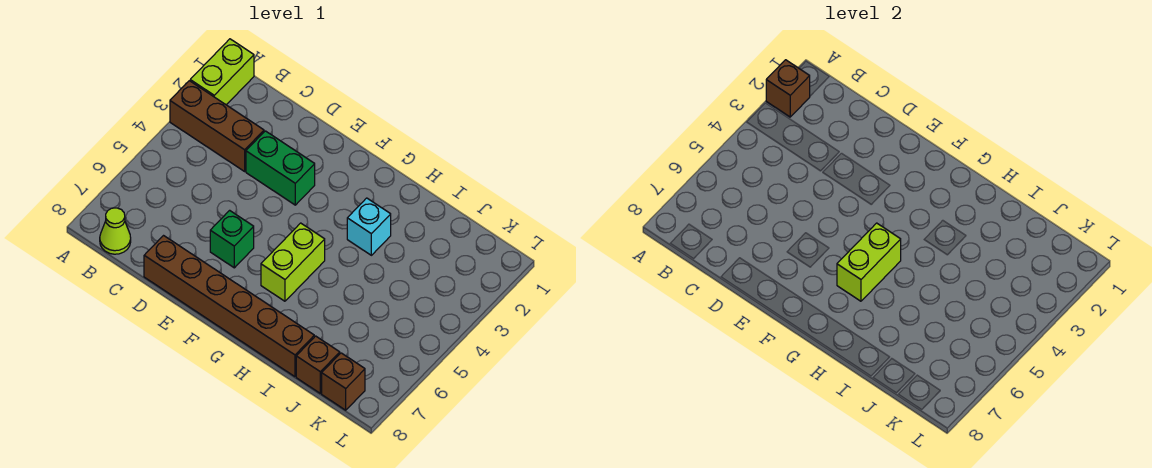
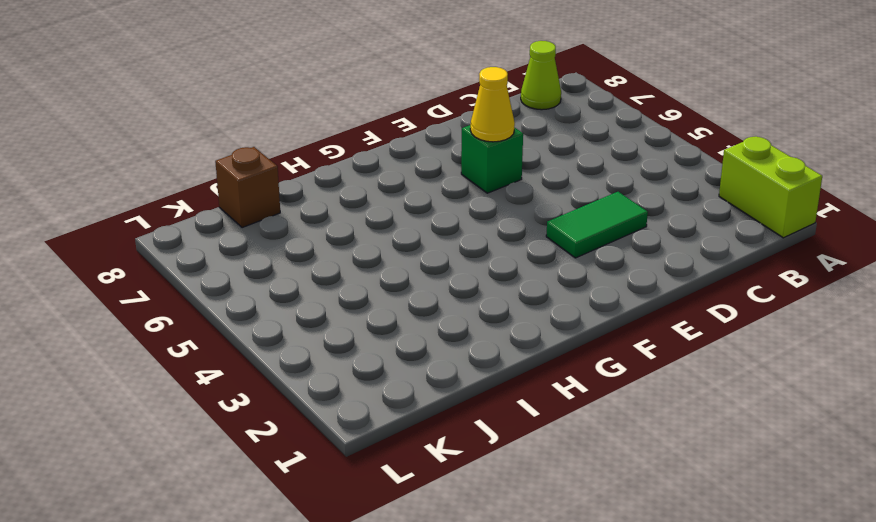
green 1x2 tile [546,192,648,258] -> green 1x2 brick [246,131,315,205]
yellow 1x1 cone [470,67,515,142] -> none
none -> brown 1x3 brick [170,81,264,171]
none -> brown 1x6 brick [144,236,314,377]
none -> lime 1x2 brick [261,223,325,301]

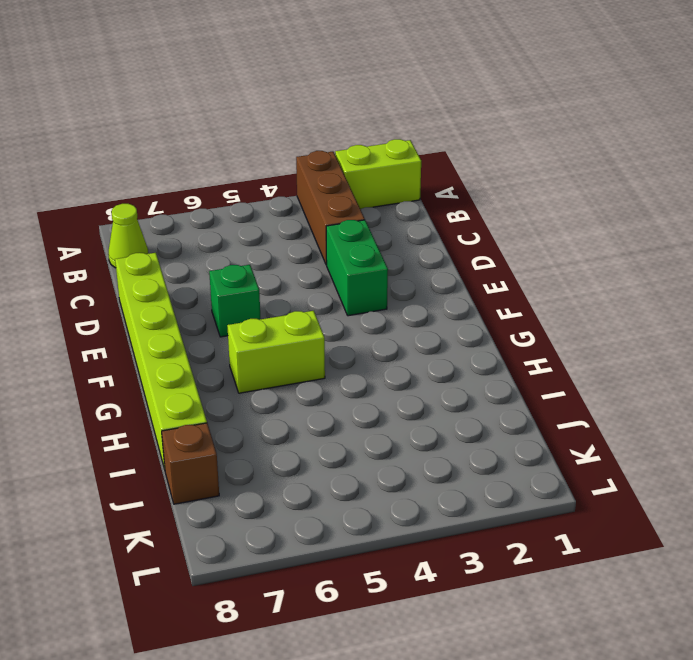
lime 1x6 brick [115,253,207,469] -> brown 1x6 brick [144,236,314,377]
none -> cyan 1x1 brick [347,198,391,255]
none -> brown 1x1 brick [322,353,365,410]
none -> brown 1x1 brick [766,60,810,117]

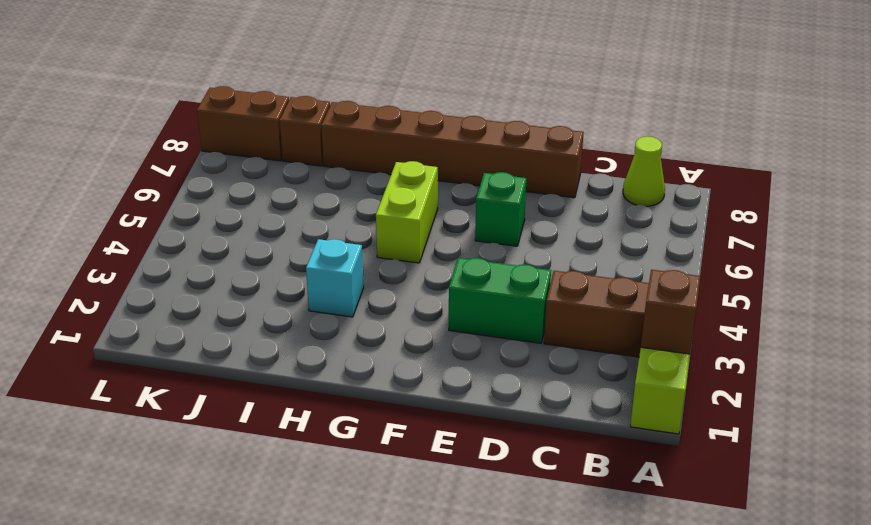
brown 1x2 brick [197,86,289,161] -> brown 1x1 brick [322,353,365,410]
none -> lime 1x2 brick [837,223,901,301]

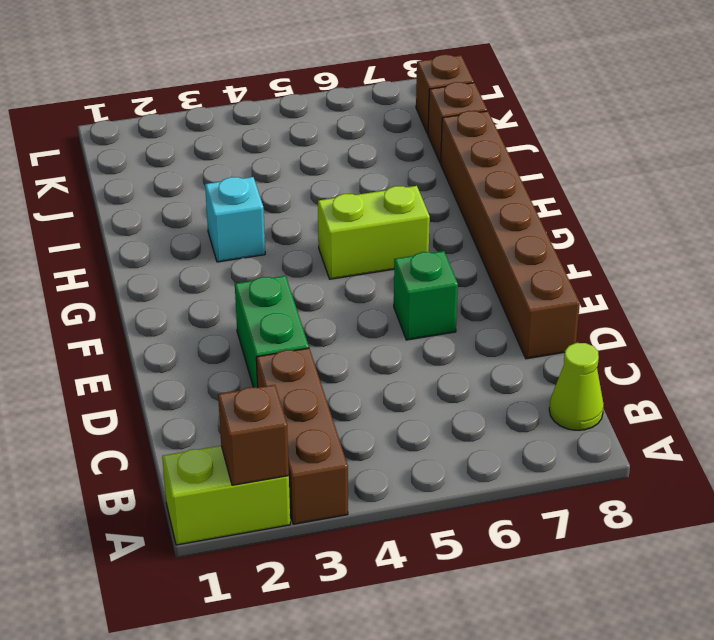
none -> lime 1x2 brick [837,223,901,301]

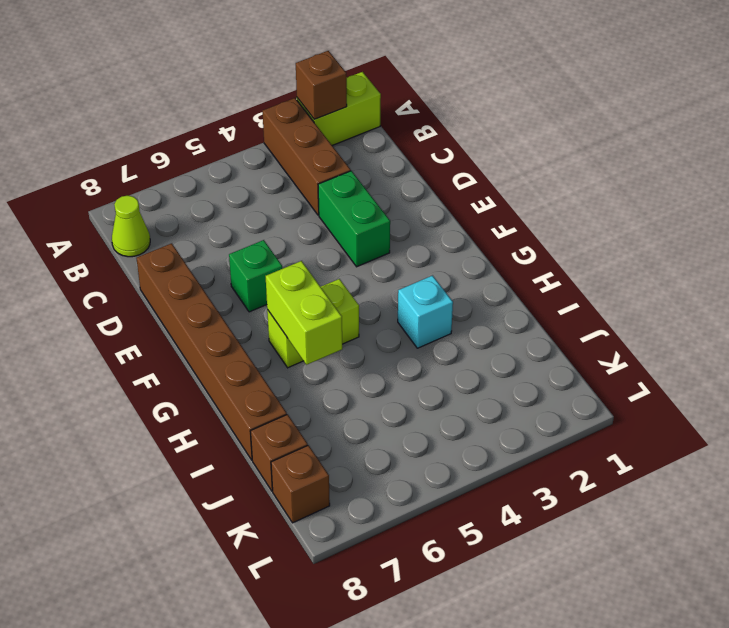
lime 1x2 brick [266,261,342,365] -> lime 1x2 brick turned to [837,223,901,301]

